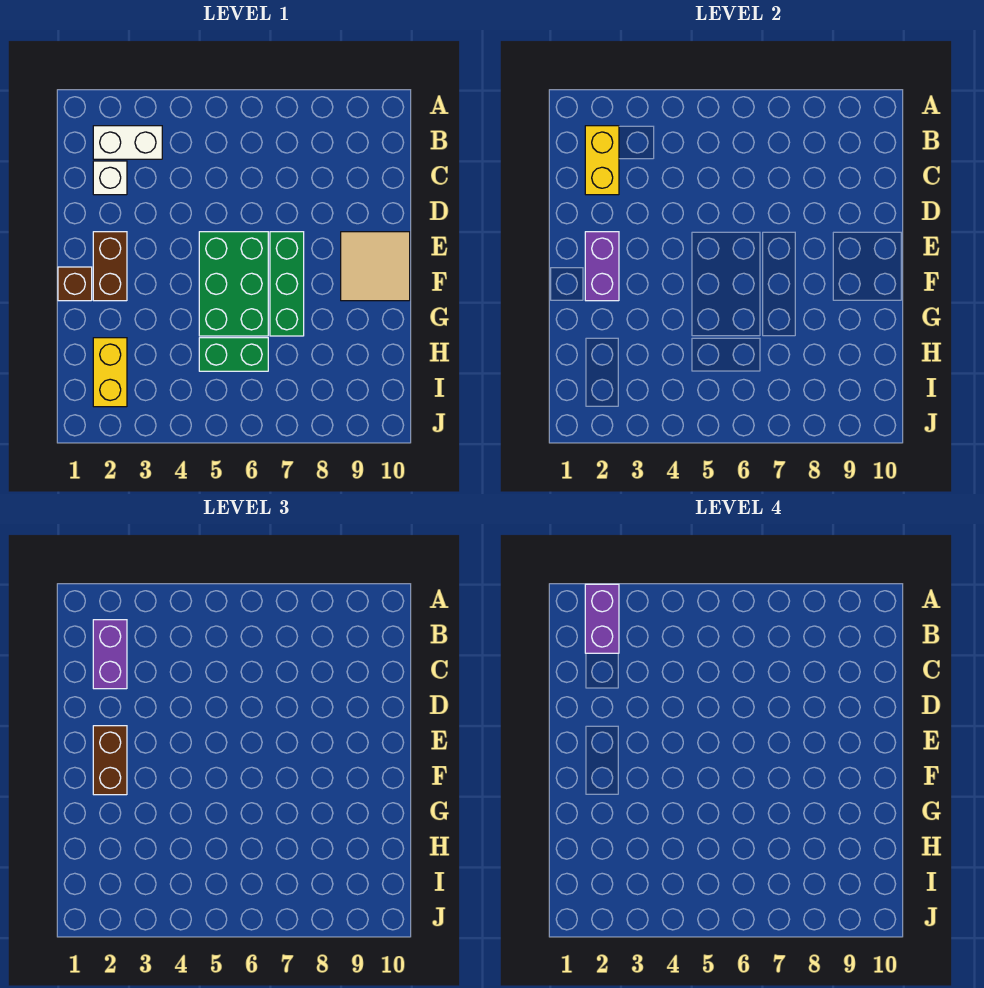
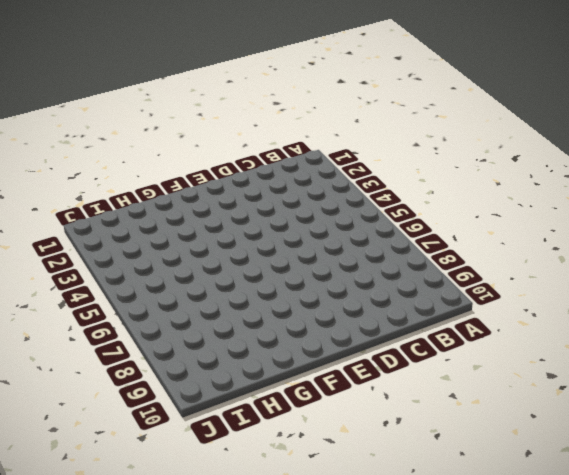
none -> white 1x2 brick [93,126,162,159]
none -> white 1x1 brick [93,161,127,195]
none -> brown 1x2 brick [93,232,127,301]

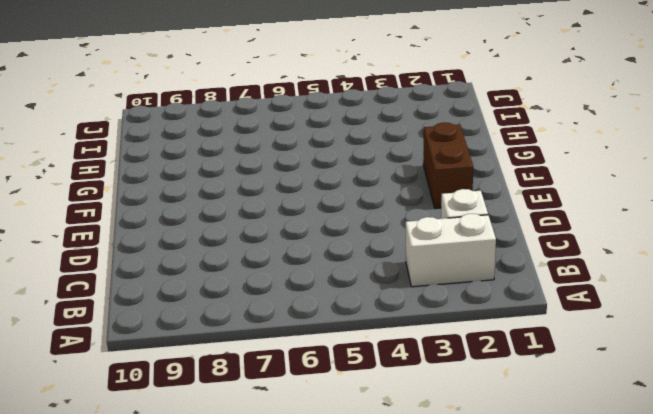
none -> green 2x3 brick [199,232,268,336]
none -> green 1x3 brick [270,232,304,336]
none -> tan 2x2 tile [341,232,410,301]

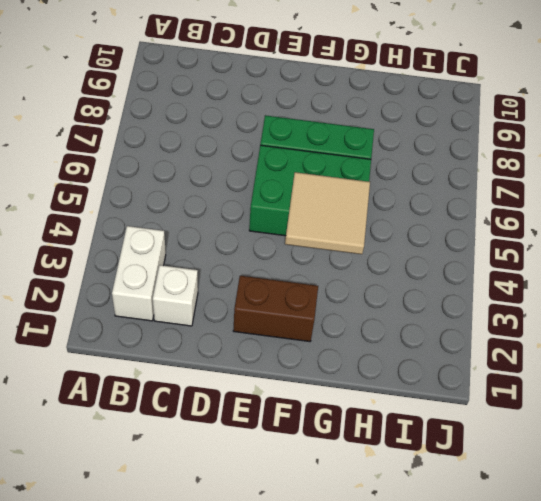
tan 2x2 tile [285,172,370,254] -> tan 2x2 tile moved to [341,232,410,301]
none -> brown 1x1 brick [58,267,92,301]
none -> yellow 1x2 brick [93,338,127,407]
none -> green 1x2 brick [199,338,268,371]

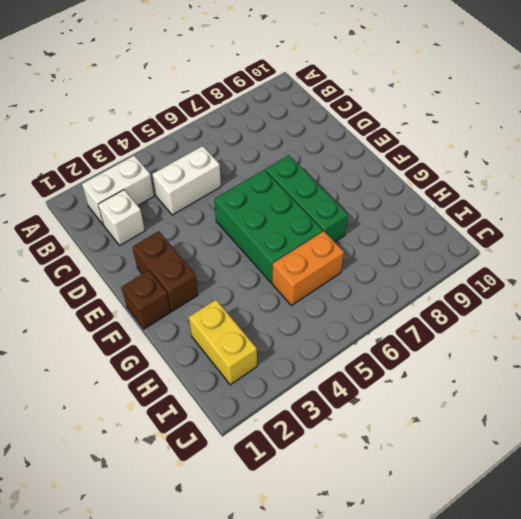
white 1x2 brick [152,146,221,215] -> none
orange 1x2 brick [272,231,344,305] -> green 1x2 brick [199,338,268,371]
none -> tan 2x2 tile [341,232,410,301]
none -> yellow 1x2 brick [585,126,619,195]
none -> purple 1x2 brick [585,232,619,301]

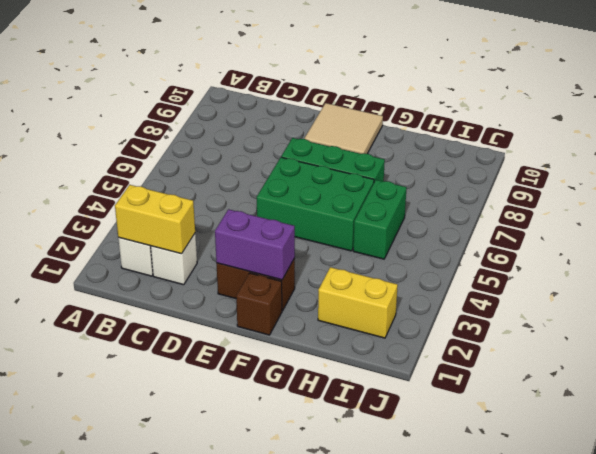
none -> purple 1x2 brick [93,620,127,689]
none -> brown 1x2 brick [93,726,127,795]
none -> purple 1x2 brick [585,584,619,653]

